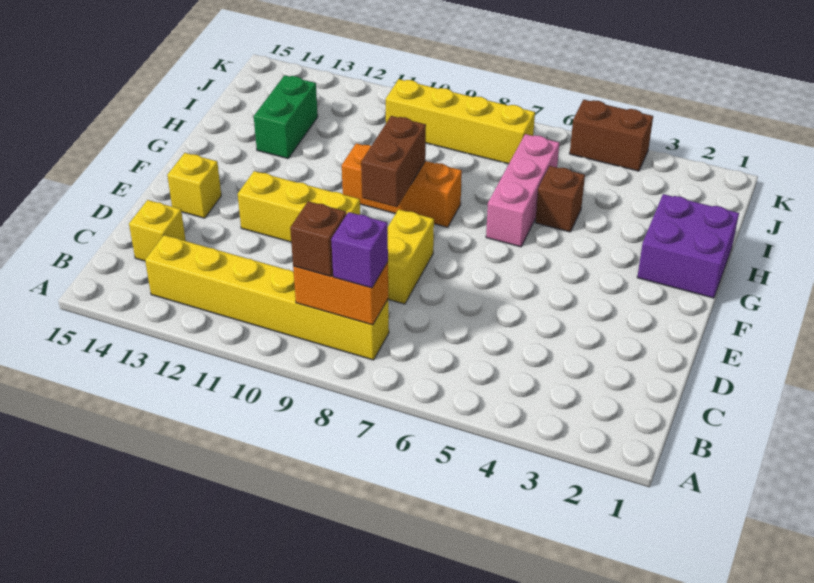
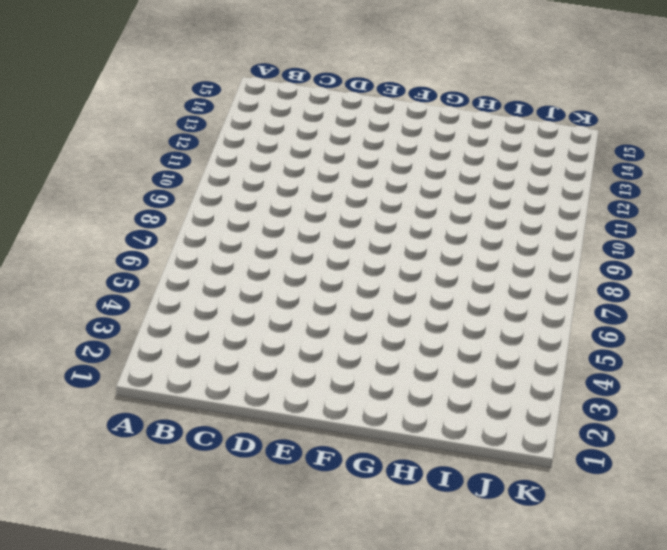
none -> yellow 1x6 brick [145,235,389,360]
none -> yellow 1x1 brick [129,200,186,261]
none -> yellow 1x2 brick [388,209,434,304]

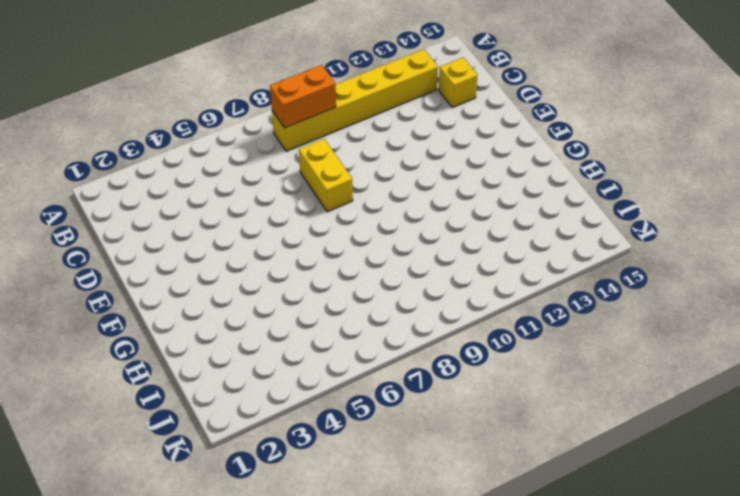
none -> yellow 1x3 brick [238,171,360,242]
none -> yellow 1x1 brick [167,153,221,218]
none -> purple 2x2 brick [637,194,739,298]

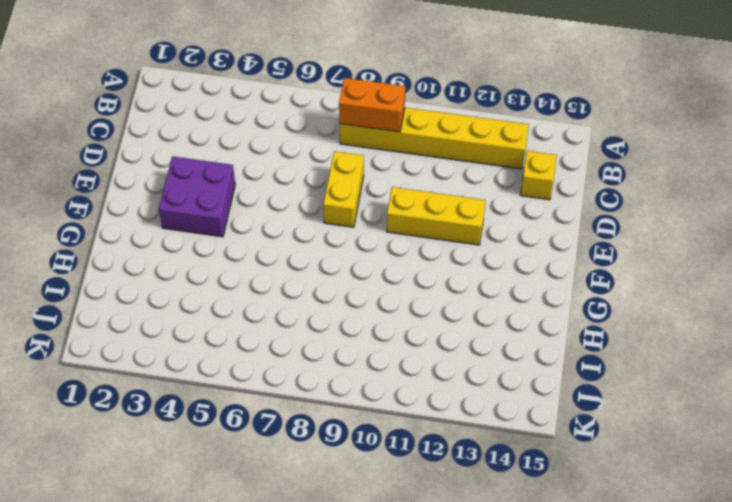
purple 2x2 brick [159,156,235,237] -> purple 2x2 brick moved to [637,194,739,298]
none -> yellow 1x1 brick [167,153,221,218]
none -> pink 1x3 brick [486,134,559,247]
none -> orange 1x3 brick [342,143,462,227]

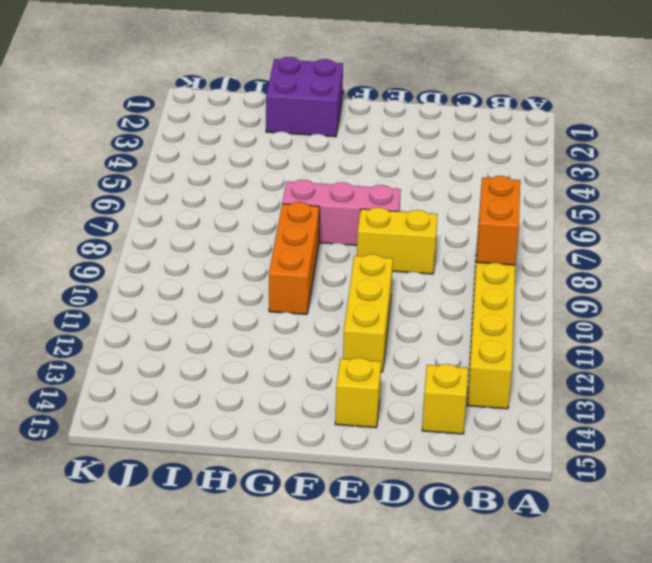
pink 1x3 brick [282,180,401,245] -> pink 1x3 brick moved to [486,134,559,247]
none -> brown 1x1 brick [535,166,585,232]
none -> green 1x2 brick [254,75,318,158]
none -> yellow 1x4 brick [386,79,535,164]

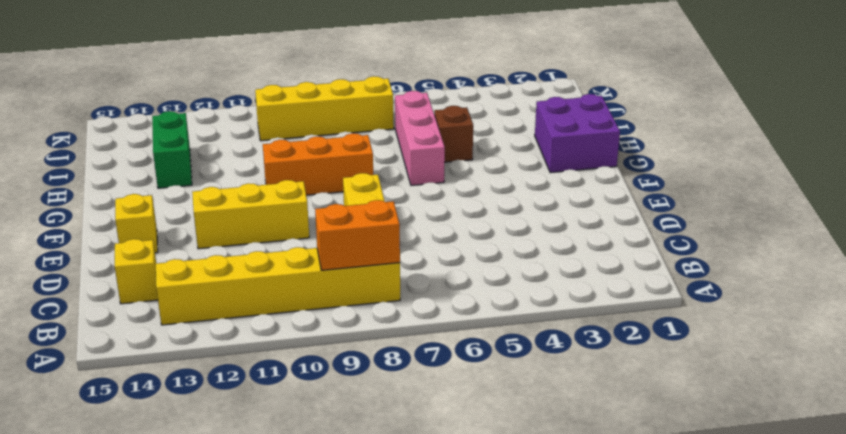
none -> brown 1x2 brick [570,100,653,171]
none -> brown 1x2 brick [361,116,426,207]
none -> purple 1x1 brick [331,212,388,288]

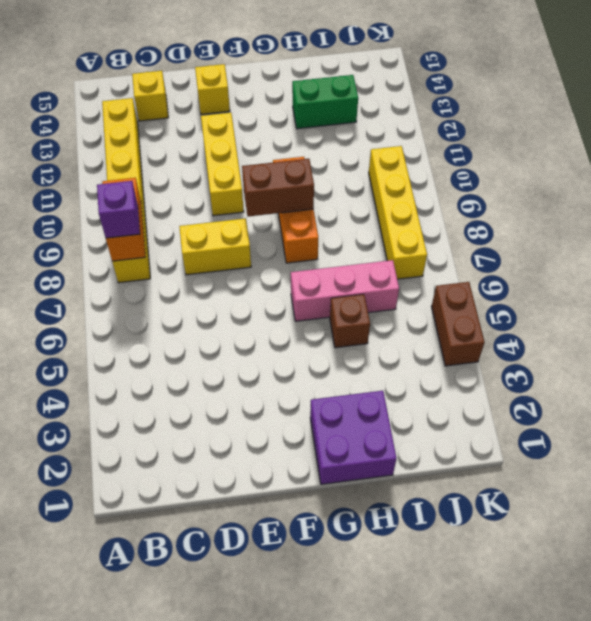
none -> brown 1x1 brick [290,201,347,276]

